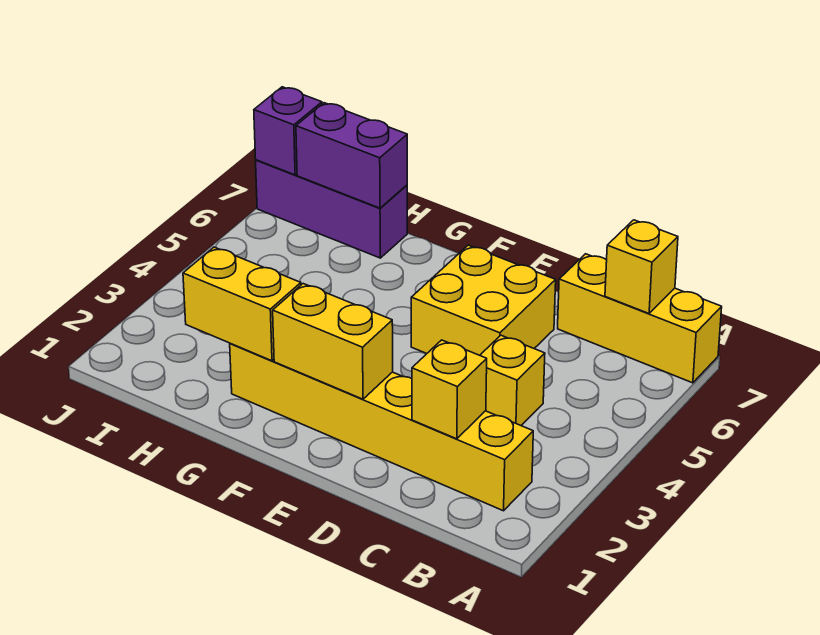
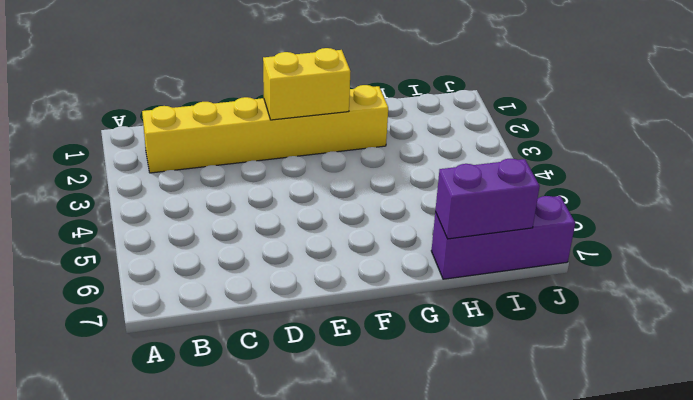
none -> yellow 1x3 brick [558,254,722,383]
none -> yellow 1x1 brick [480,335,545,425]

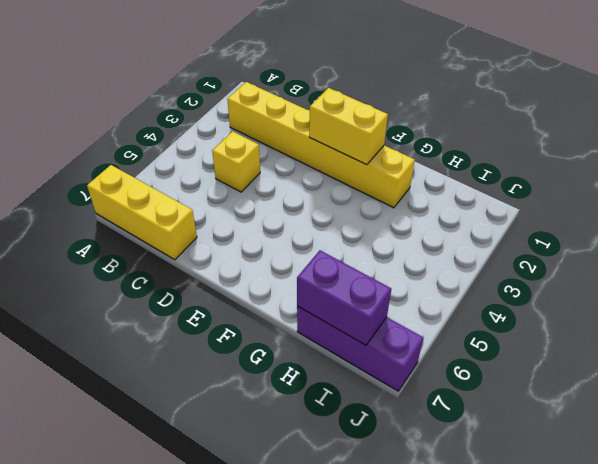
none -> yellow 2x2 brick [411,245,556,355]
none -> yellow 1x1 brick [605,220,678,313]

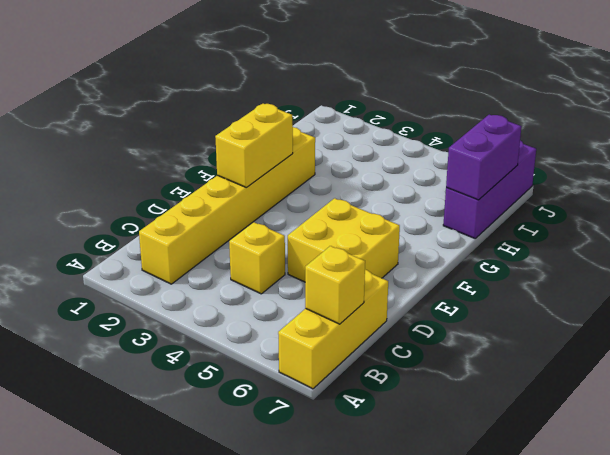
none -> yellow 1x1 brick [412,340,487,439]
none -> yellow 1x2 brick [183,247,301,361]

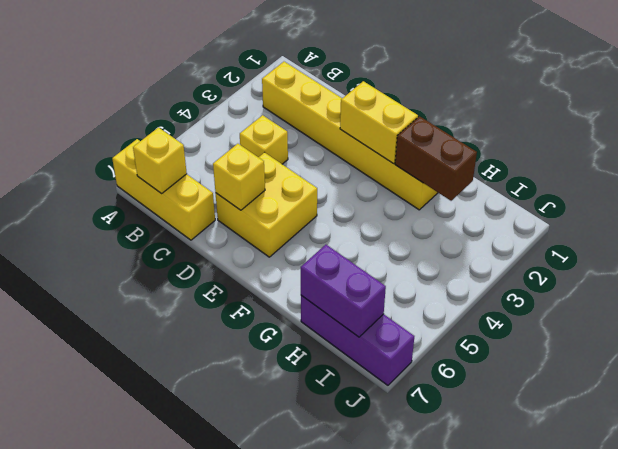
yellow 1x1 brick [213,144,265,210] -> yellow 1x1 brick moved to [412,340,487,439]
brown 1x2 brick [395,116,477,201] -> yellow 1x2 brick [183,247,301,361]
none -> purple 1x1 brick [254,87,322,175]

